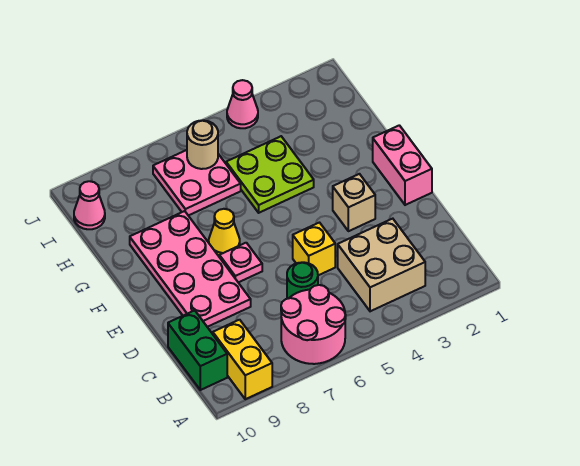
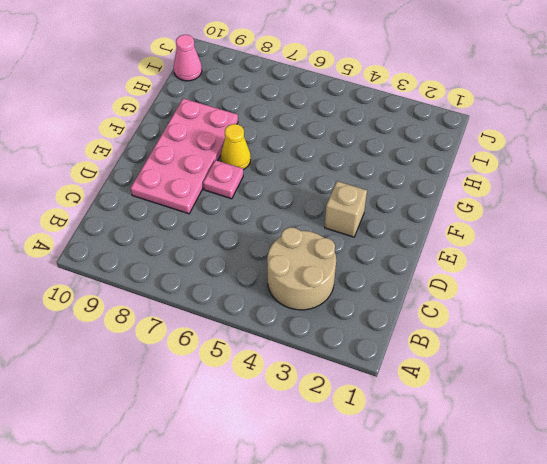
tan 2x2 round brick [267,227,336,310] -> tan 2x2 brick [338,219,425,311]
none -> pink 2x2 round brick [281,285,346,364]
none -> yellow 1x2 brick [213,320,272,399]
none -> green 1x2 brick [168,310,227,390]

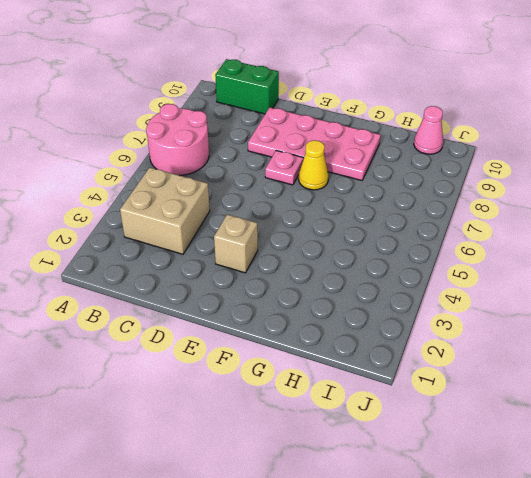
none -> yellow 1x2 brick [213,320,272,399]
none -> green 1x1 round brick [287,262,318,299]
none -> yellow 1x1 brick [293,223,335,275]

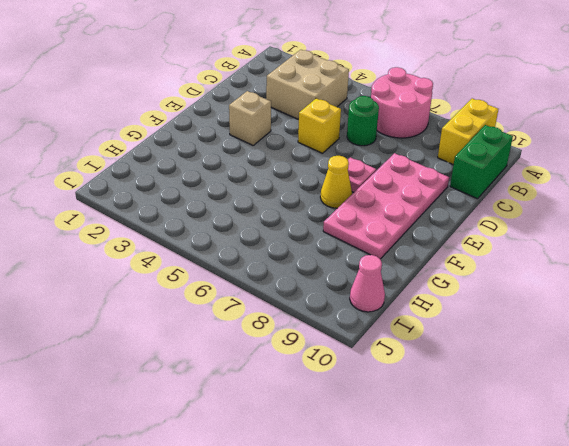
none -> pink 1x2 brick [373,125,432,205]
none -> lime 2x2 plate [226,136,314,213]
none -> pink 2x2 plate [153,150,241,216]

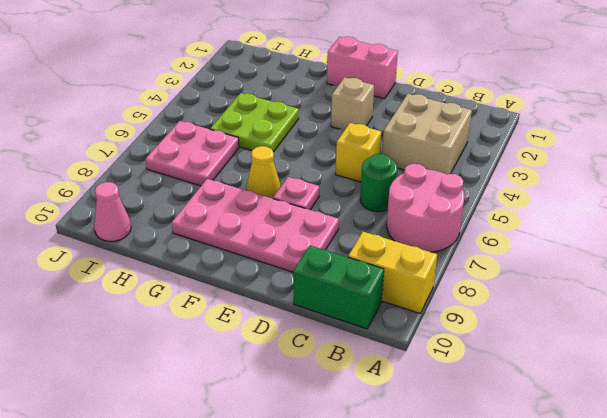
none -> pink 1x1 cone [227,80,258,128]
none -> tan 1x1 round brick [187,120,218,169]

